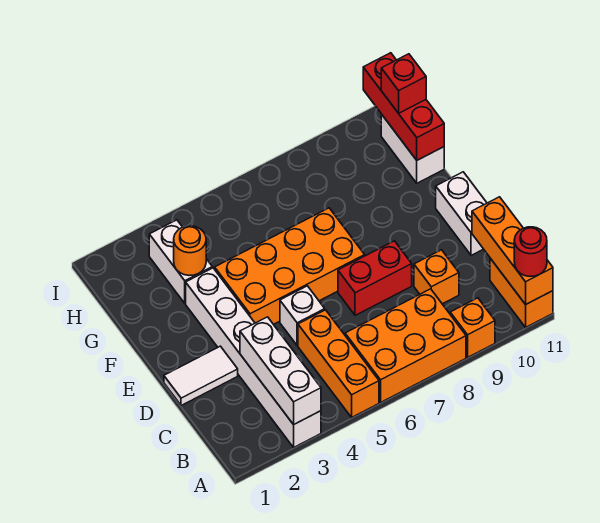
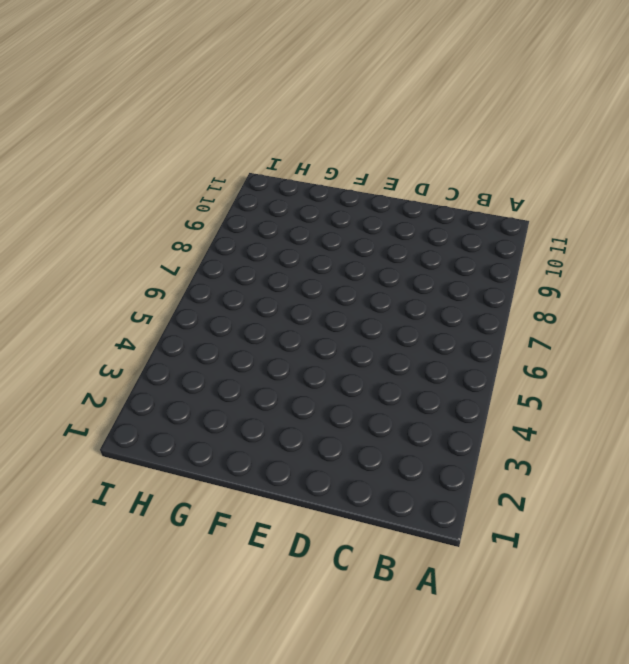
none -> white 1x6 brick [186,268,321,447]
none -> orange 1x3 brick [298,310,379,417]
none -> orange 2x3 brick [345,289,466,402]

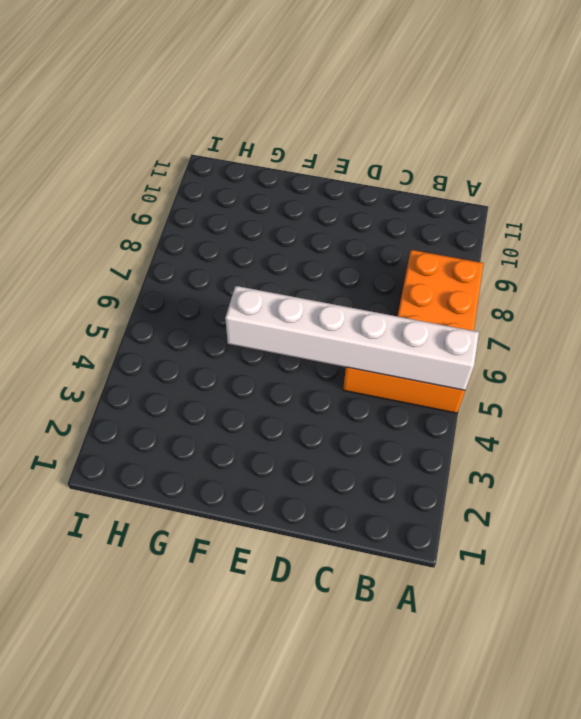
white 1x6 brick [225,286,479,390] -> white 1x6 brick moved to [186,268,321,447]
none -> orange 1x1 brick [450,298,495,357]
none -> orange 1x2 brick [490,258,553,327]
none -> orange 1x1 brick [414,250,459,304]

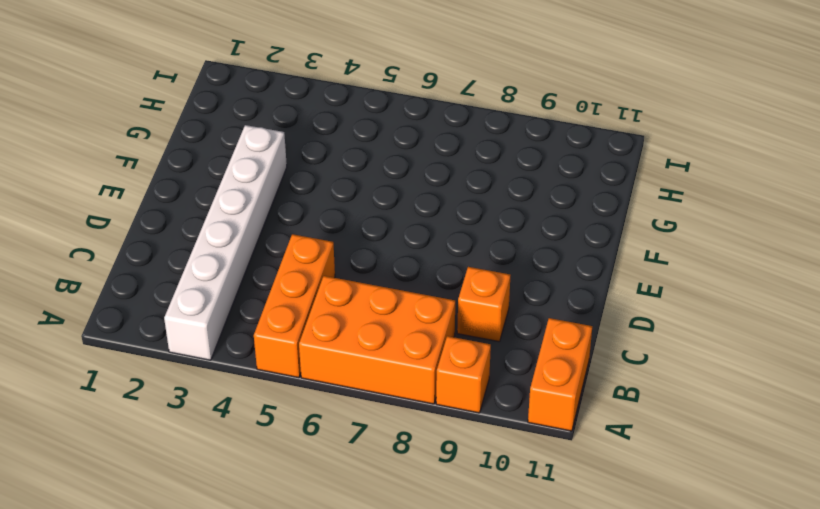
none -> white 1x2 tile [164,346,238,406]
none -> white 1x1 brick [280,286,325,346]
none -> red 1x2 brick [338,241,412,315]

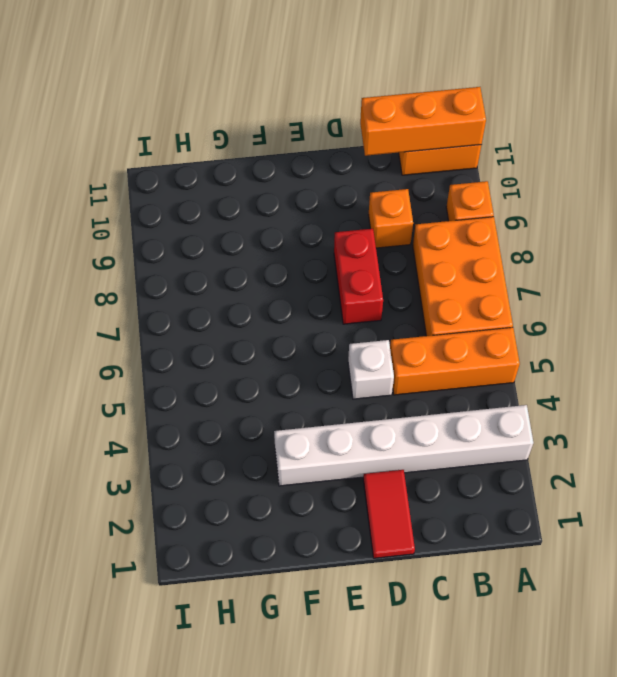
red 1x2 tile [363,470,415,558] -> white 1x2 tile [164,346,238,406]
none -> white 1x2 brick [436,172,487,255]
none -> orange 2x4 brick [215,208,365,324]
none -> white 1x2 brick [149,220,212,303]

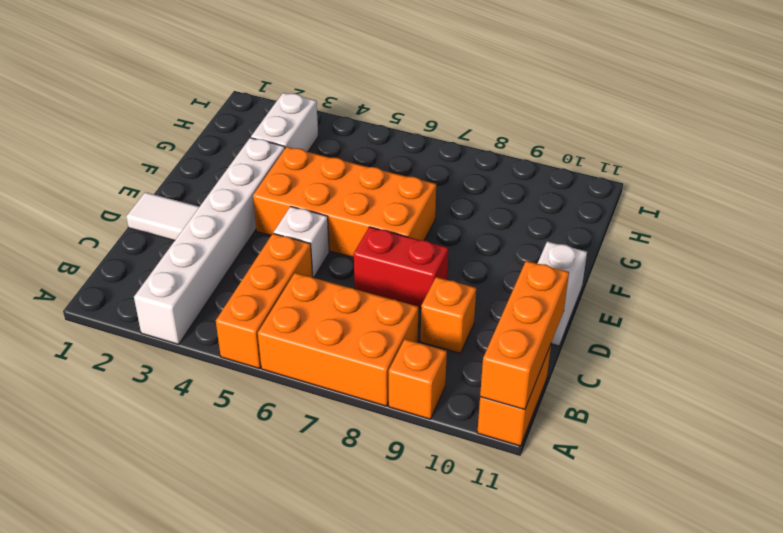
none -> white 1x2 brick [381,114,444,183]
none -> white 1x3 brick [240,317,321,425]
none -> orange 1x1 round brick [174,226,206,275]

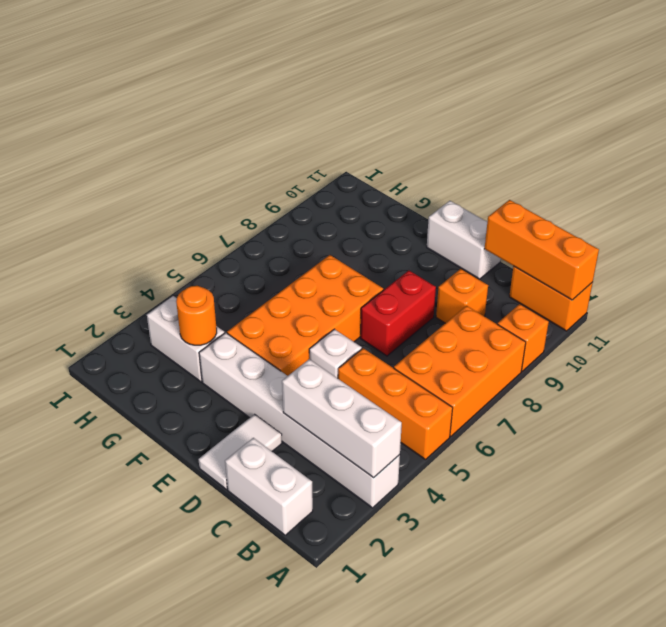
white 1x2 brick [225,438,313,535] -> white 1x2 brick moved to [381,114,444,183]
none -> red 1x3 brick [363,53,444,160]
none -> red 1x1 round brick [514,227,547,276]
none -> red 1x1 brick [381,54,426,113]

